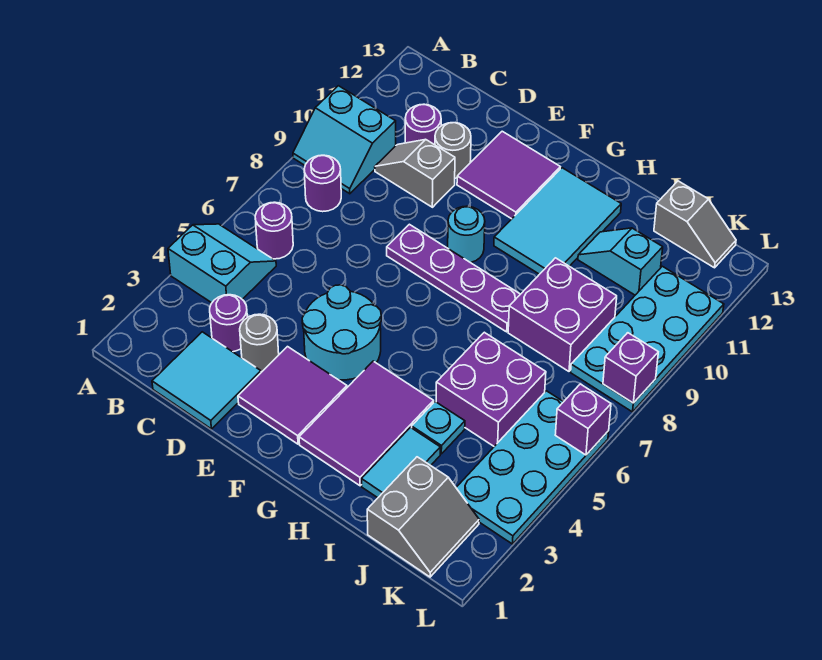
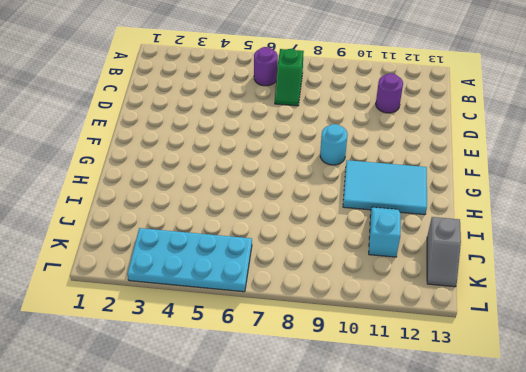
green 1x2 slope [275,49,304,106] -> none
none -> cyan 2x2 slope [168,224,276,303]
none -> cyan 2x2 slope [293,86,396,194]
none -> purple 1x1 round brick [304,155,341,212]

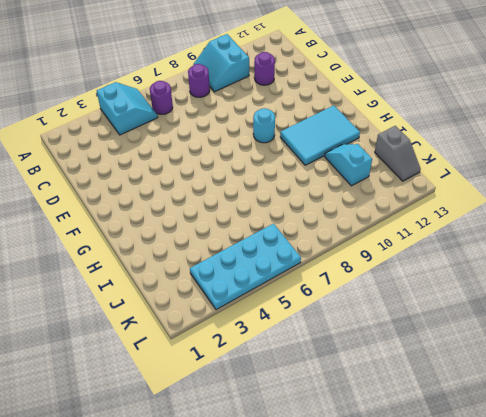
none -> cyan 2x2 tile [152,332,261,429]
none -> purple 1x1 round brick [210,295,247,352]
none -> grey 1x2 slope [375,140,455,207]

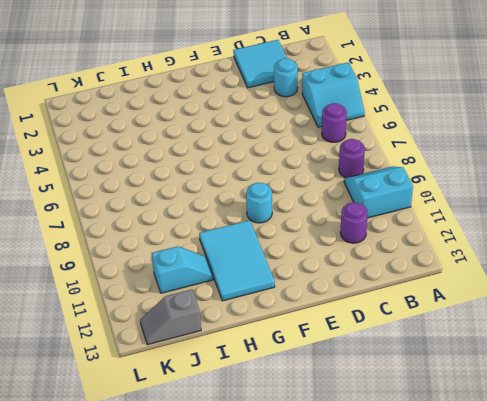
cyan 1x1 round brick [274,58,298,97] -> purple 1x1 round brick [210,295,247,352]
none -> grey 1x2 slope [375,140,455,207]
none -> grey 1x1 round brick [240,314,279,372]
none -> grey 1x1 round brick [435,123,471,178]

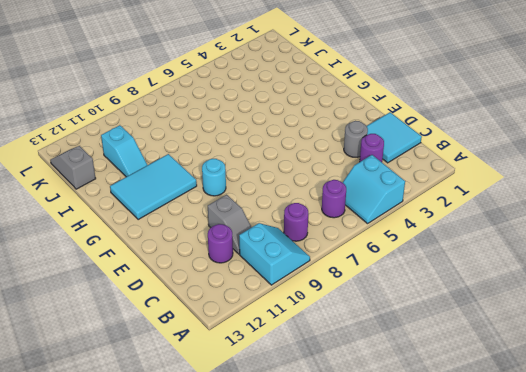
none -> grey 1x1 round brick [435,123,471,178]
none -> purple 2x2 tile [238,347,347,444]
none -> cyan 2x2 round brick [302,285,381,380]

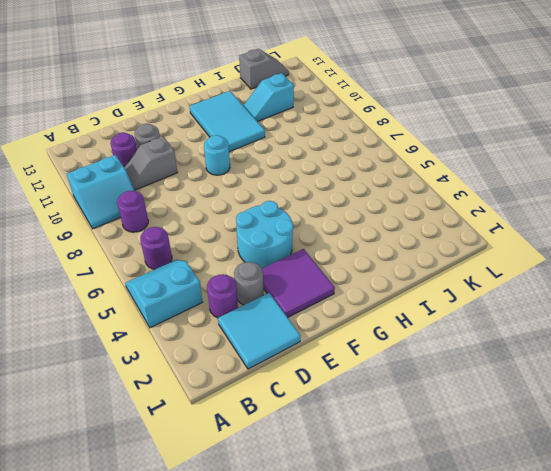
none -> purple 1x4 plate [387,224,520,332]
none -> purple 2x2 tile [457,131,560,219]
none -> purple 2x3 tile [299,361,434,486]

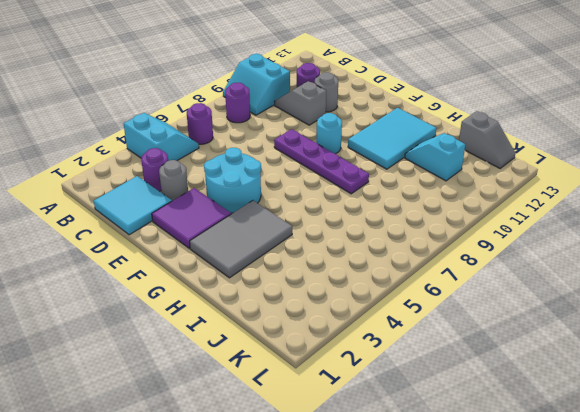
grey 2x3 tile [190,201,292,278] -> purple 2x3 tile [299,361,434,486]
none -> purple 2x2 tile [457,131,560,219]
none -> cyan 1x2 tile [362,428,440,498]
none -> cyan 1x1 plate [412,402,465,454]

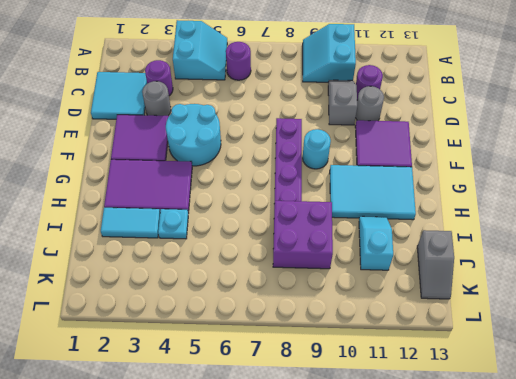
none -> purple 1x1 round brick [304,155,341,212]
none -> purple 2x2 brick [436,332,546,446]
none -> grey 2x2 slope [367,457,479,577]

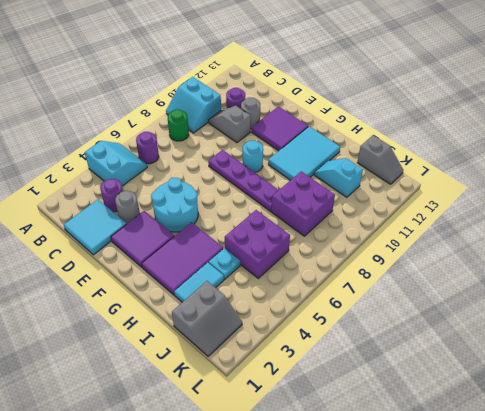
green 1x1 round brick [168,109,189,141] -> purple 1x1 round brick [304,155,341,212]
none -> cyan 2x4 plate [456,391,609,544]
none -> cyan 2x4 plate [571,266,724,412]
none -> purple 1x1 brick [555,384,611,455]

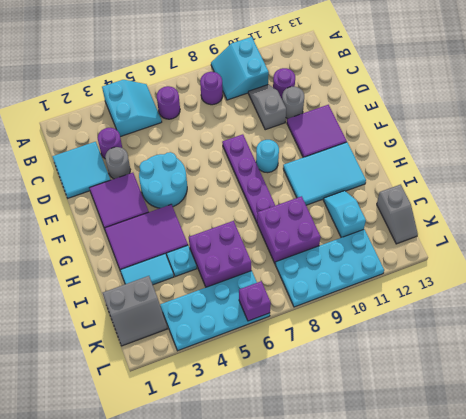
none -> purple 1x1 brick [603,333,658,403]

